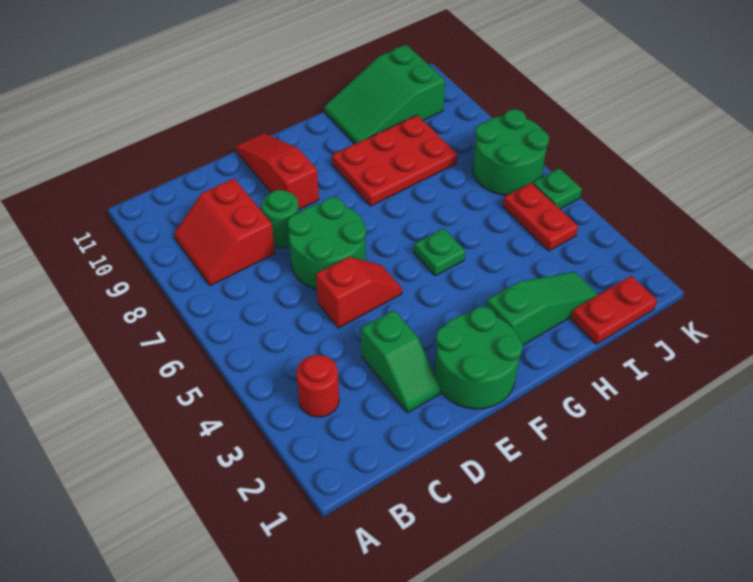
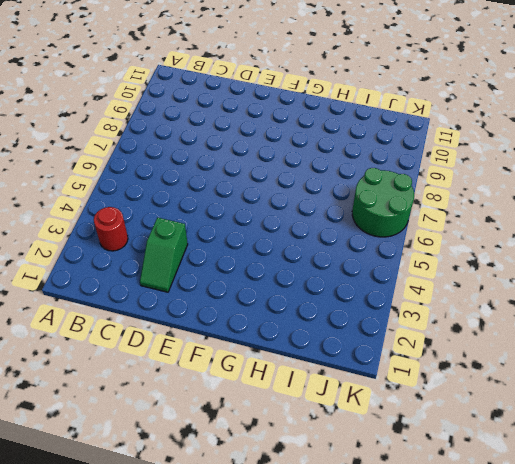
none -> red 2x2 slope [174,179,275,286]
none -> red 1x2 slope [316,257,402,328]
none -> green 2x2 round brick [288,197,366,289]

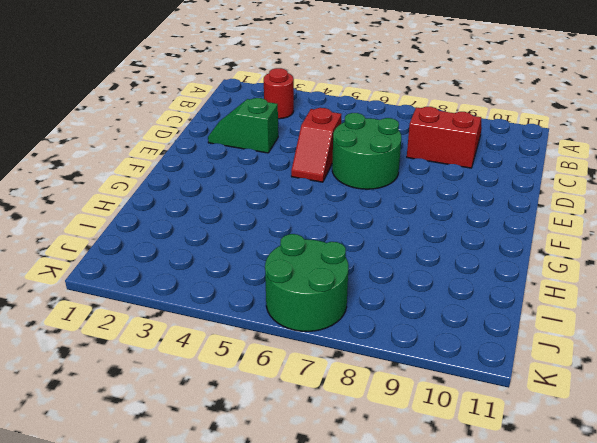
none -> green 1x1 round brick [262,190,299,248]
none -> green 2x2 round brick [435,307,523,409]
none -> red 1x3 slope [236,133,319,210]

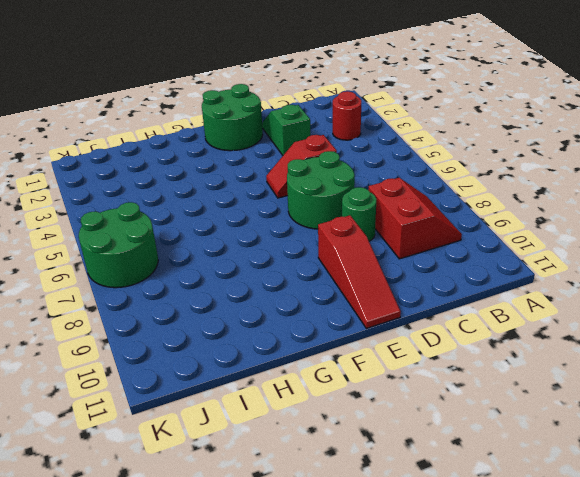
none -> green 1x3 slope [487,272,598,345]
none -> green 1x1 plate [414,228,465,276]
none -> red 2x3 plate [332,115,457,206]

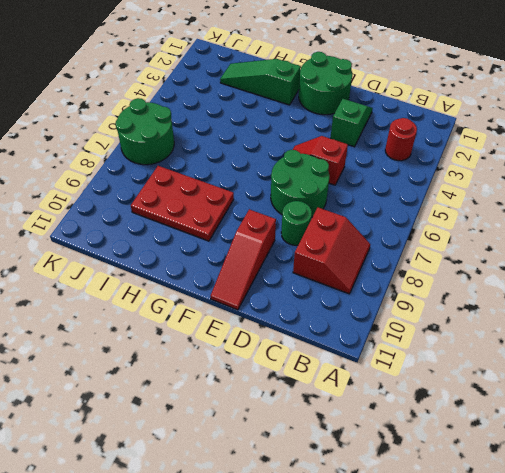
none -> green 1x1 plate [414,228,465,276]
none -> green 2x3 slope [324,45,445,144]
none -> red 1x2 plate [571,276,657,344]

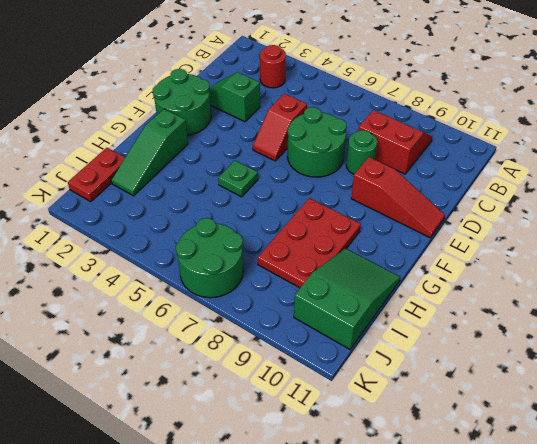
none -> red 1x2 plate [503,183,578,251]
none -> green 1x1 plate [533,168,582,209]

